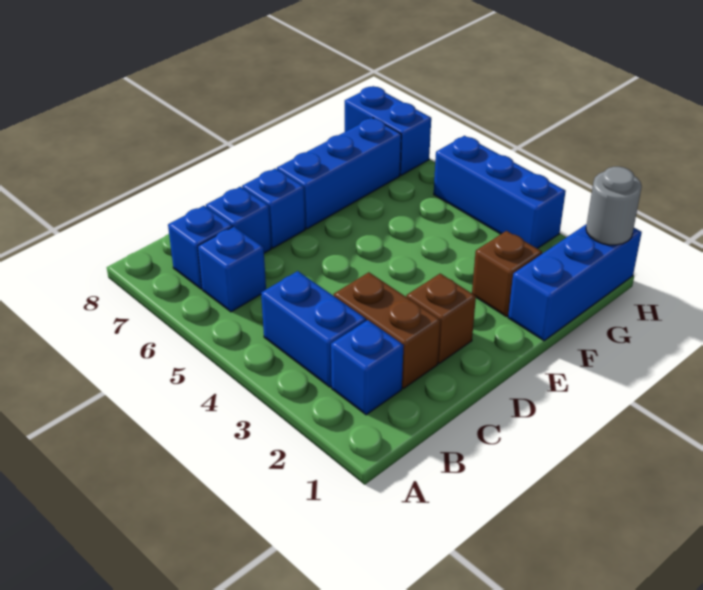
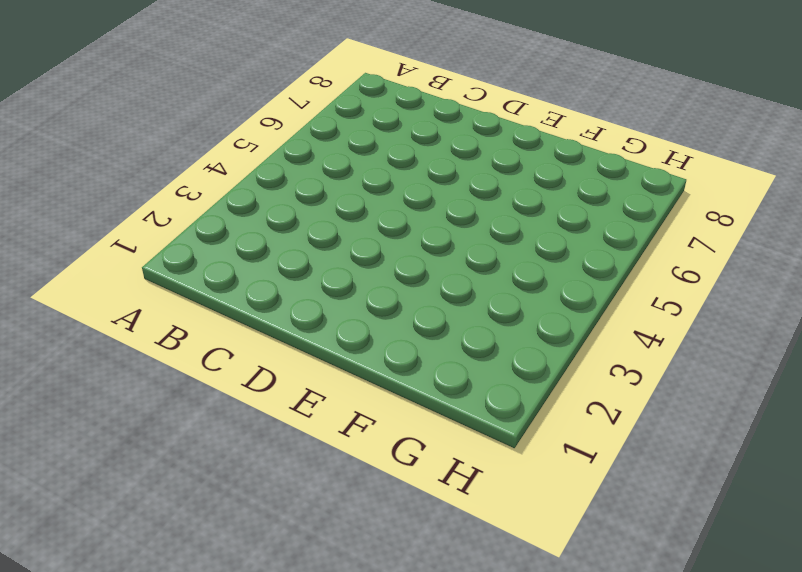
none -> blue 1x1 brick [331,320,404,415]
none -> blue 1x2 brick [261,271,366,387]
none -> blue 1x1 brick [198,227,266,312]

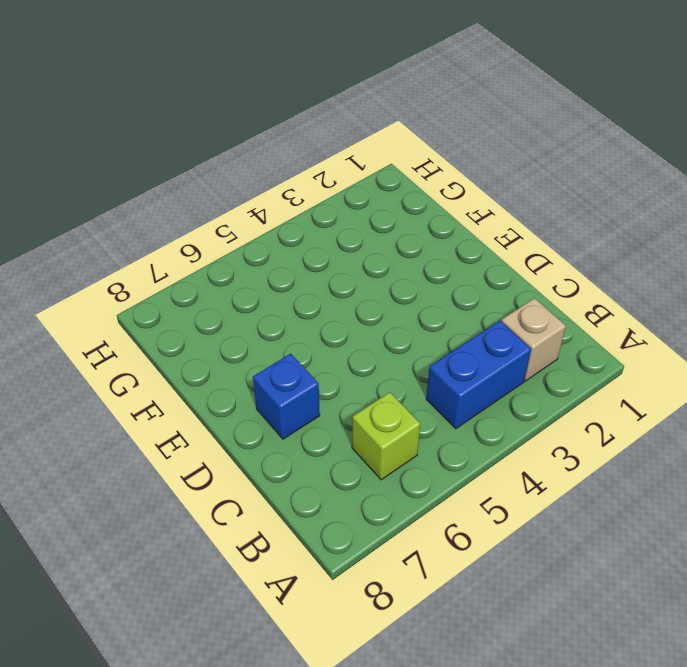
tan 1x1 brick [501,298,566,381] -> blue 1x1 brick [331,320,404,415]
lime 1x1 brick [352,392,420,480] -> blue 1x1 brick [198,227,266,312]
none -> blue 1x1 brick [168,206,232,289]
none -> brown 1x2 brick [334,272,441,388]
none -> blue 1x1 brick [206,187,271,253]

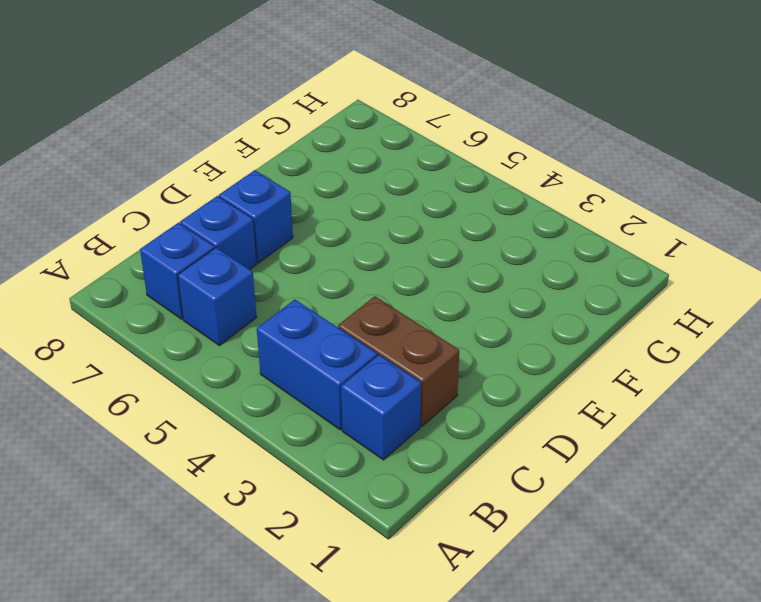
none -> brown 1x1 brick [406,274,476,363]
none -> blue 1x3 brick [277,118,401,229]
none -> blue 1x3 brick [508,224,642,341]

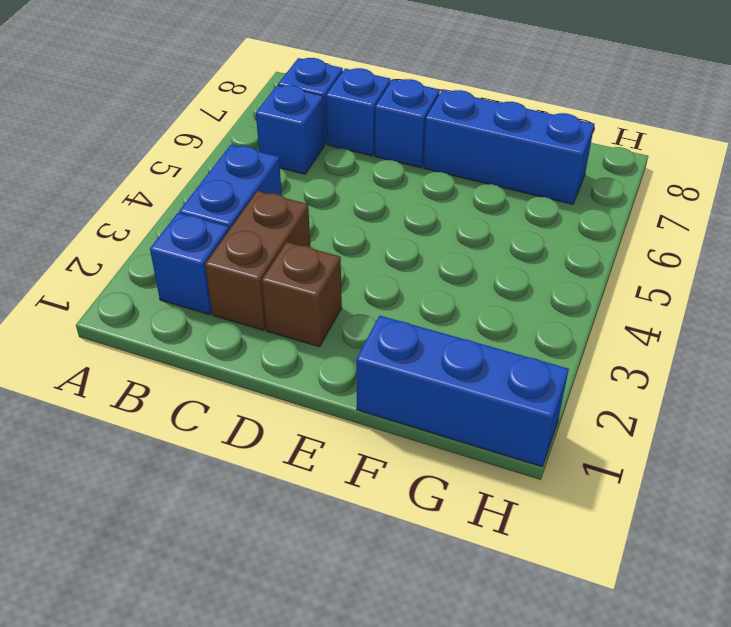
none -> brown 1x1 brick [472,231,542,316]
none -> blue 1x3 brick [434,136,566,249]
none -> blue 1x2 brick [345,86,431,175]

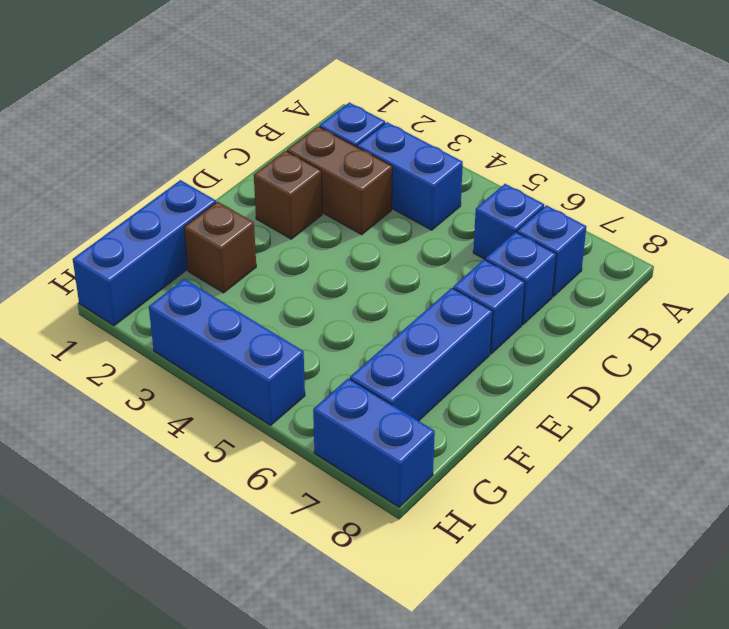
none -> grey 1x1 round brick [586,167,642,245]

